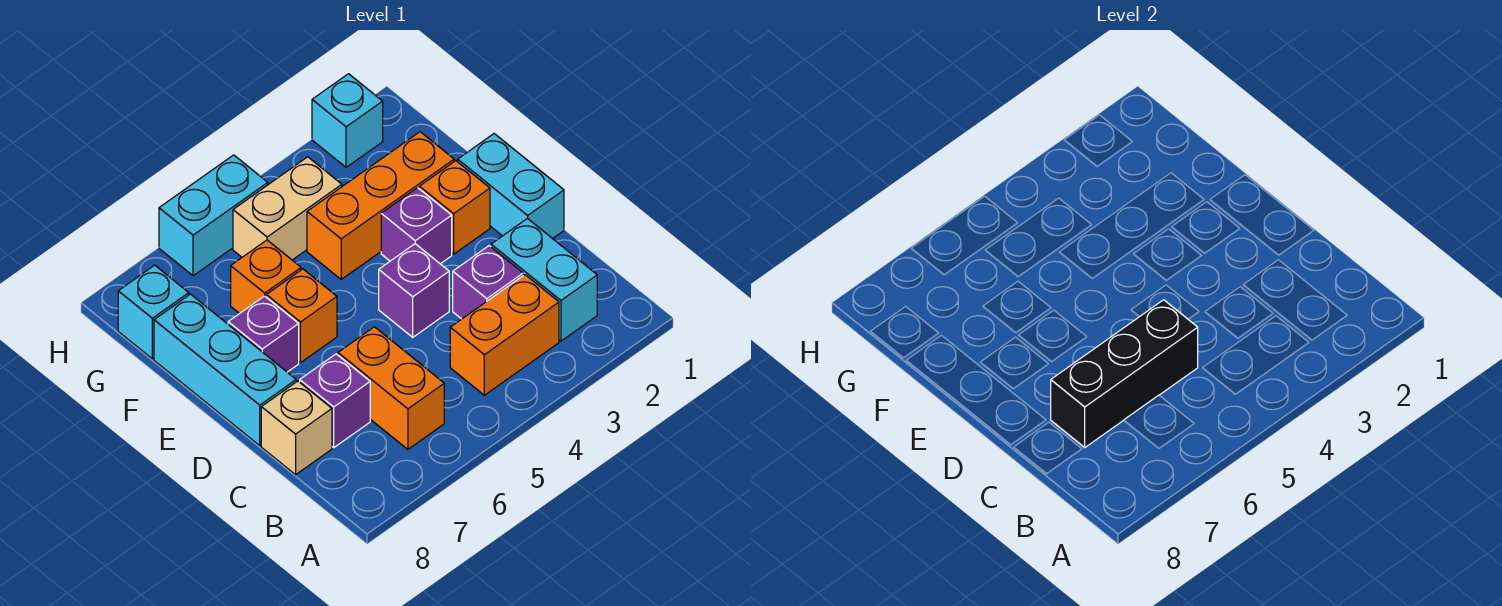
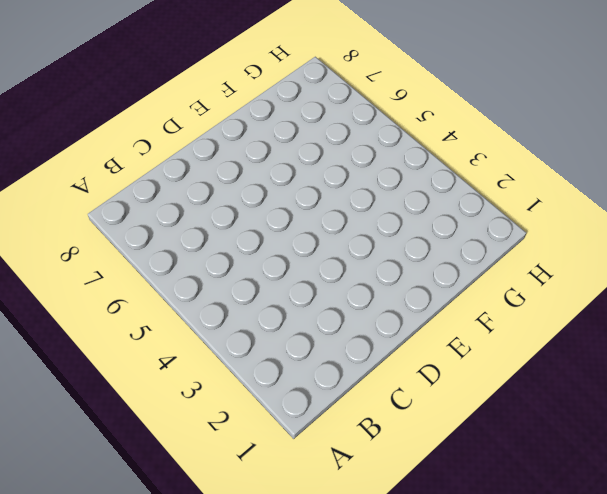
none -> cyan 1x2 brick [491,218,597,341]
none -> orange 1x2 brick [450,275,559,395]
none -> orange 1x2 brick [338,327,444,449]

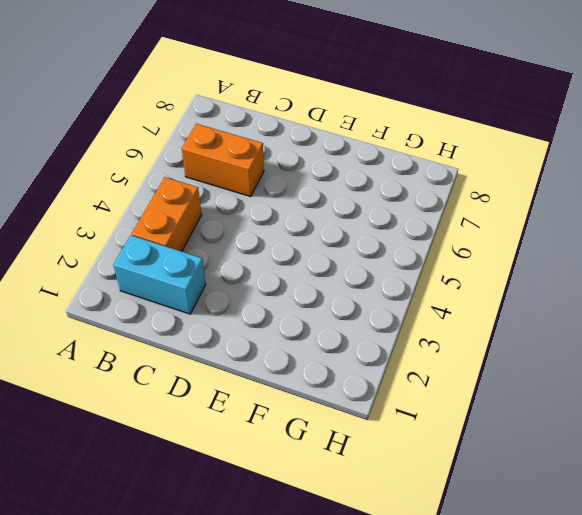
none -> purple 1x1 brick [453,246,523,319]
none -> purple 1x1 brick [300,354,370,447]
none -> tan 1x1 brick [261,381,332,475]

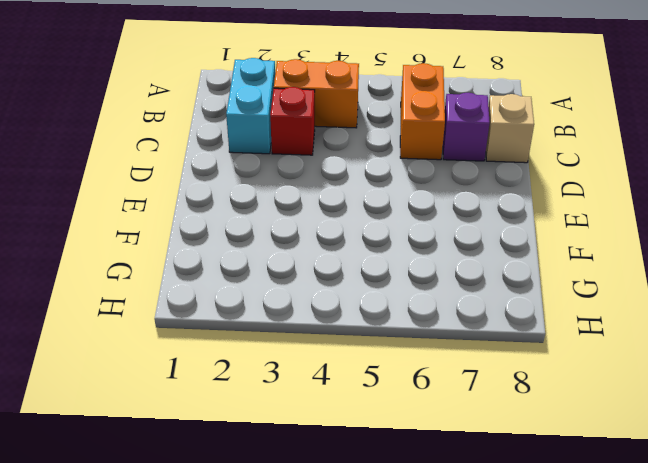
red 1x1 brick [270,87,315,155] -> purple 1x1 brick [453,246,523,319]
none -> cyan 1x2 brick [458,134,564,239]
none -> purple 1x1 brick [379,244,449,337]
none -> cyan 1x3 brick [154,294,296,446]

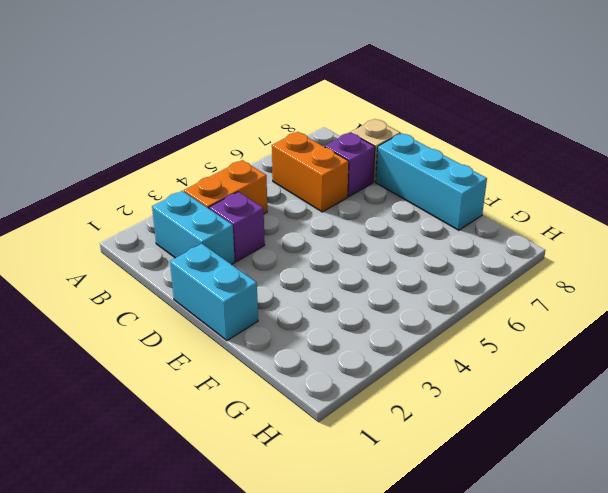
none -> purple 1x1 brick [379,244,449,337]
none -> orange 1x1 brick [419,161,490,254]
none -> purple 1x1 brick [381,188,452,264]

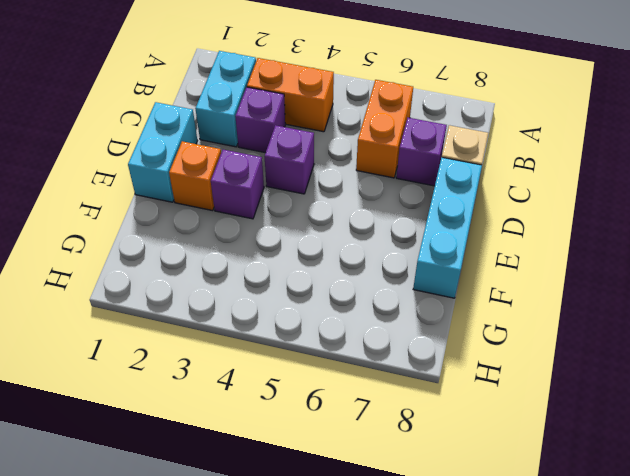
none -> orange 1x1 brick [266,269,337,363]
none -> purple 1x1 brick [228,296,299,372]
none -> orange 1x3 brick [307,132,454,279]

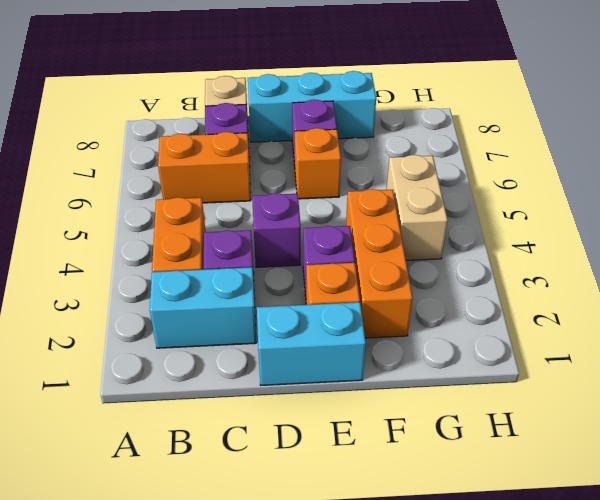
none -> orange 1x1 brick [231,240,301,314]
none -> cyan 1x1 brick [118,265,189,359]
none -> cyan 1x1 brick [312,74,383,167]

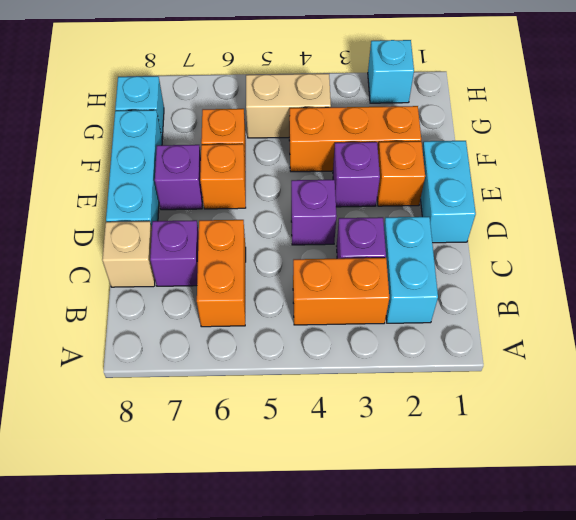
none -> cyan 1x2 brick [159,155,268,276]
none -> black 1x3 brick [1051,300,1198,447]

